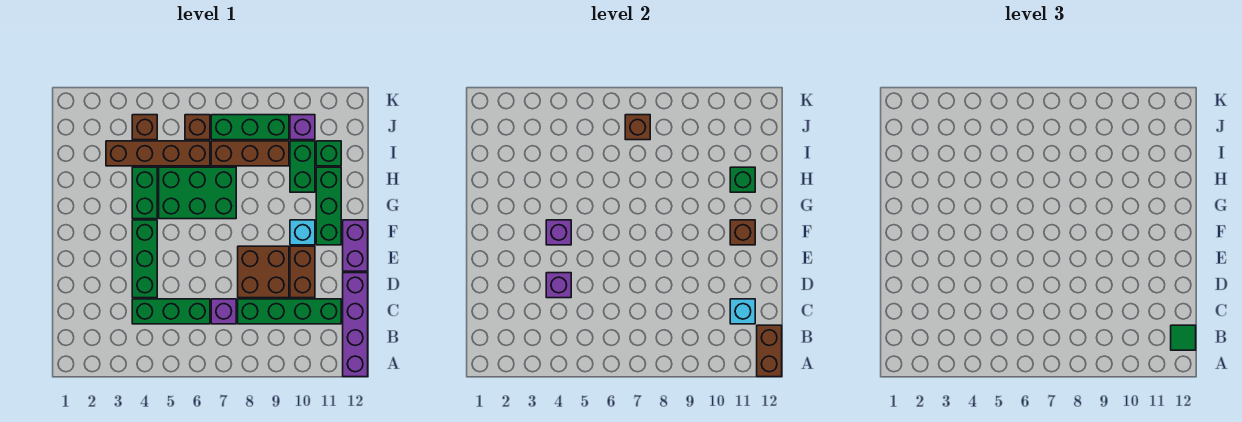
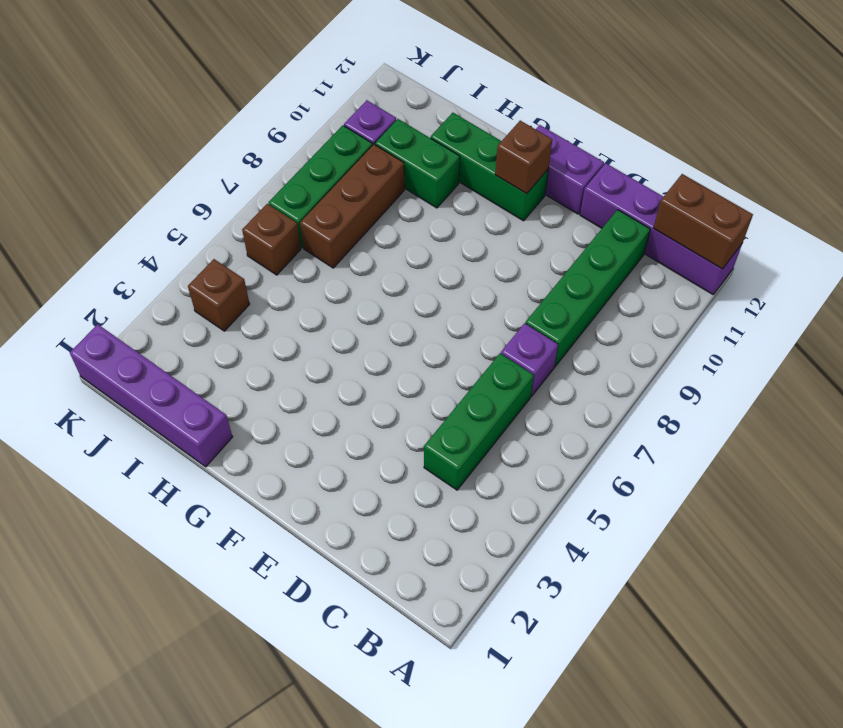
purple 1x4 brick [70,324,232,467] -> none
none -> green 1x3 brick [132,220,157,298]
none -> brown 2x2 brick [238,246,289,298]
none -> brown 1x2 brick [290,246,315,298]

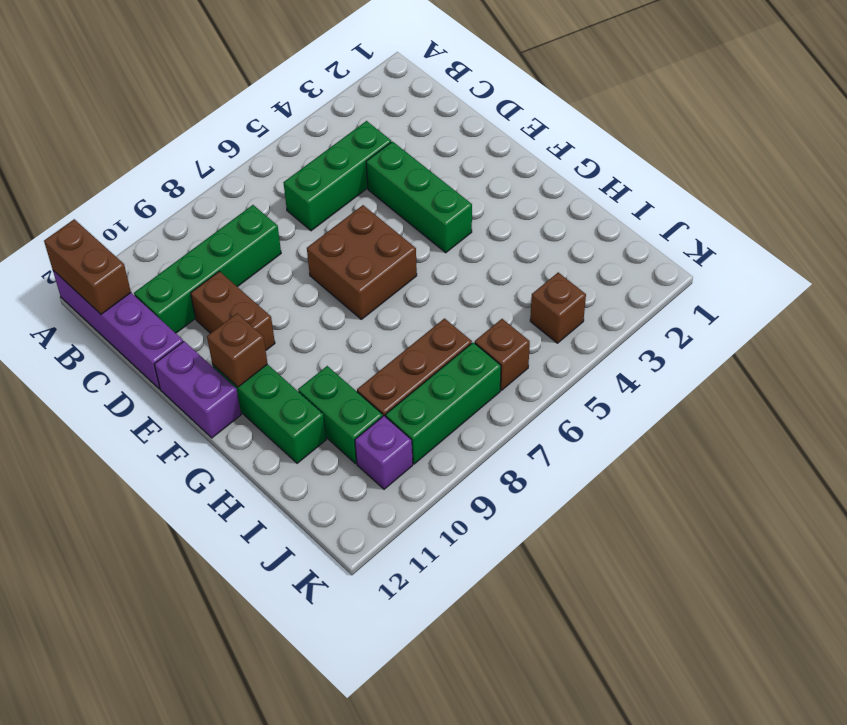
brown 2x2 brick [307,205,417,319] -> brown 2x2 brick moved to [238,246,289,298]
none -> purple 1x1 brick [211,299,236,324]
none -> cyan 1x1 brick [290,220,315,245]
none -> green 1x2 brick [132,167,157,219]

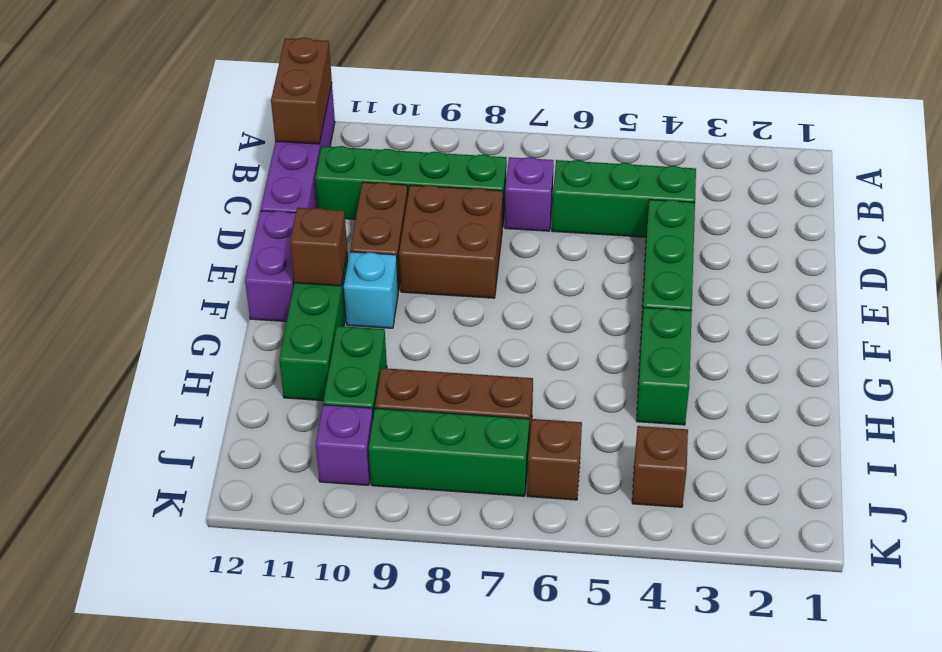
none -> green 2x3 brick [159,167,236,219]
none -> brown 1x4 brick [106,141,210,166]
none -> green 1x1 brick [316,141,341,166]

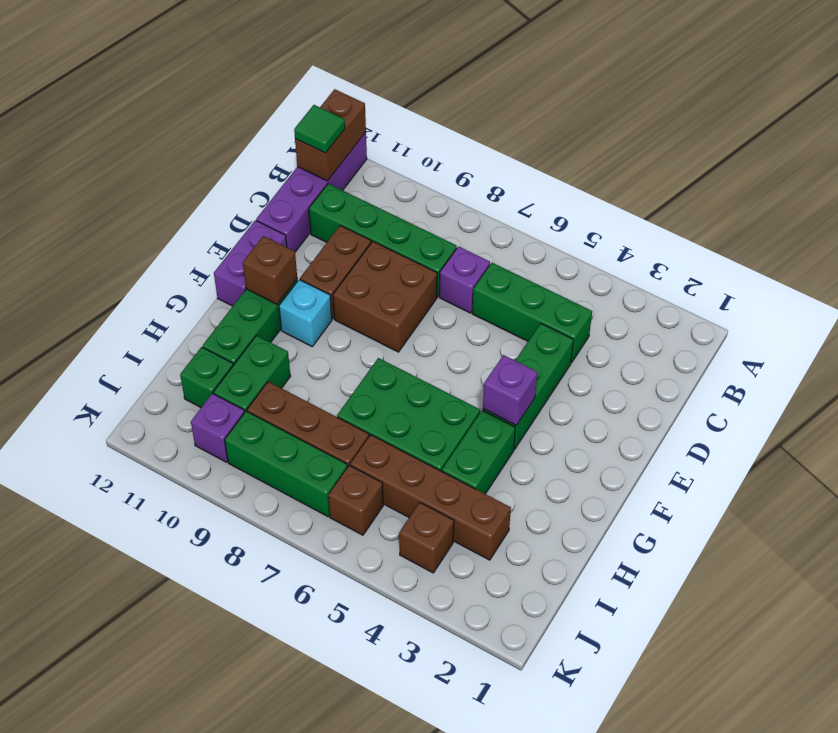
none -> cyan 1x1 brick [730,299,755,324]
none -> purple 1x1 brick [546,273,571,298]
none -> green 1x1 brick [730,167,755,192]

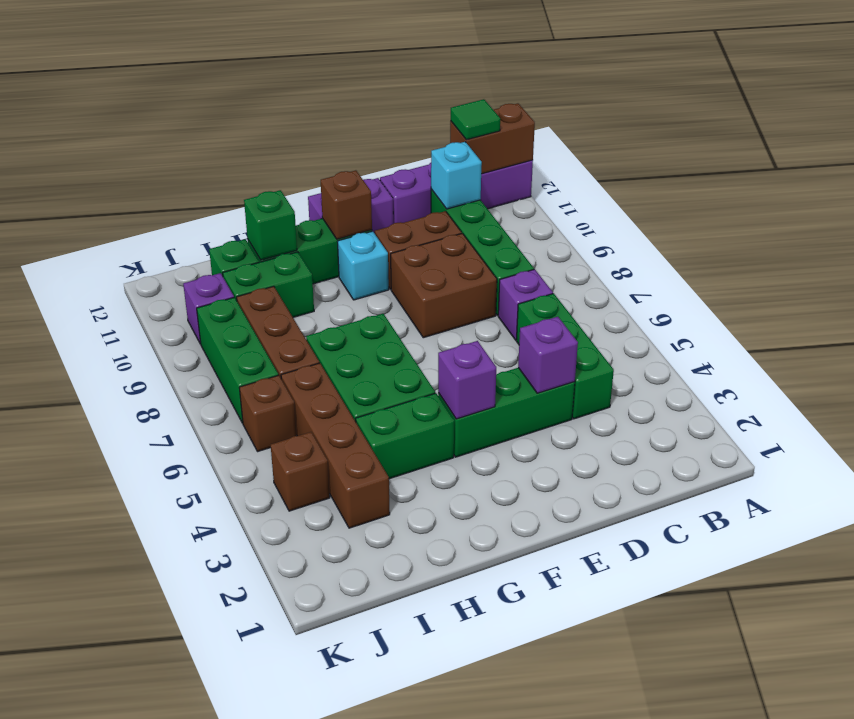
none -> brown 1x1 brick [625,115,650,140]

